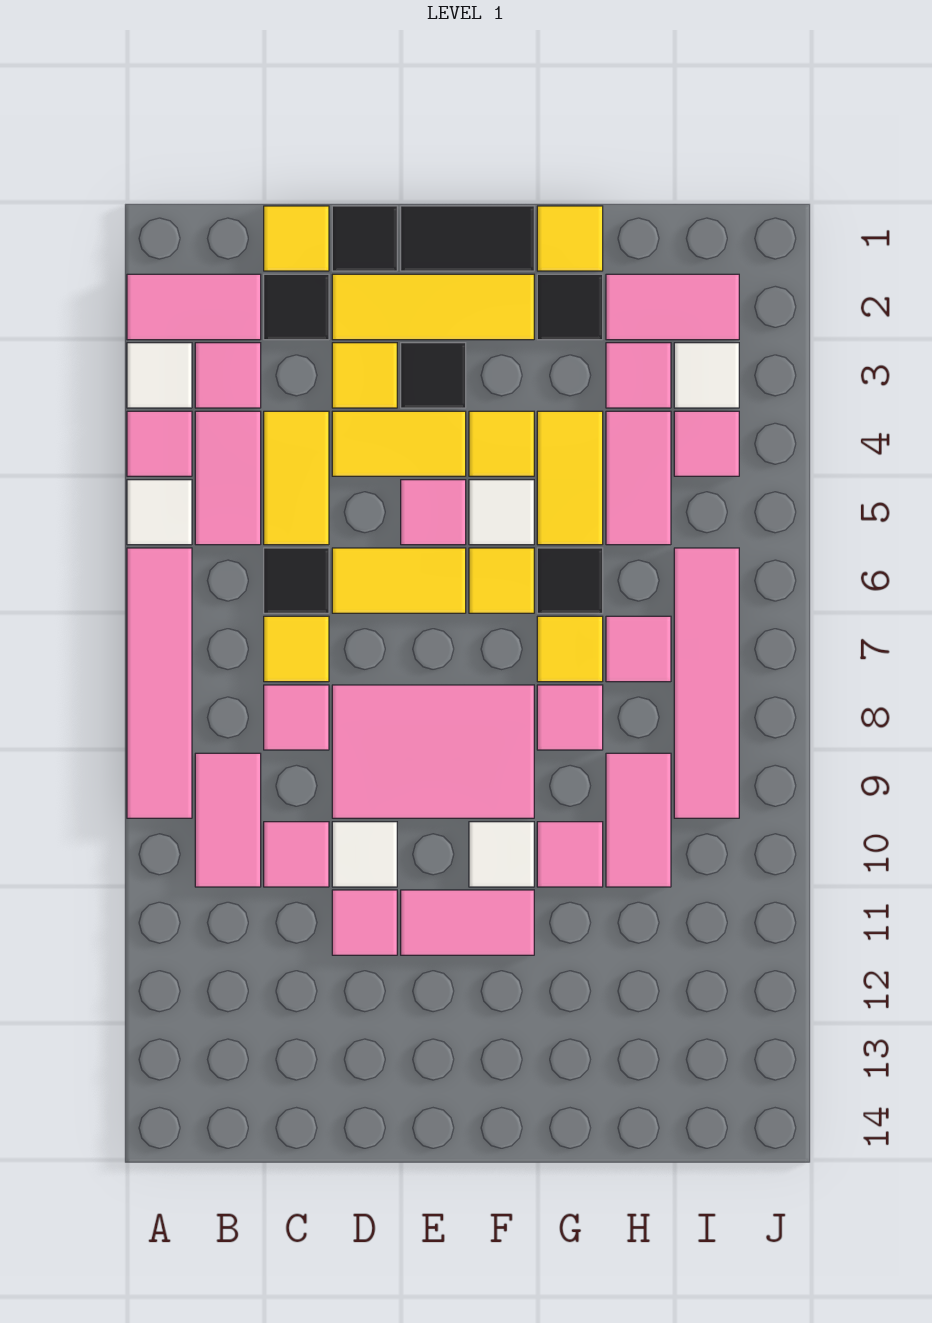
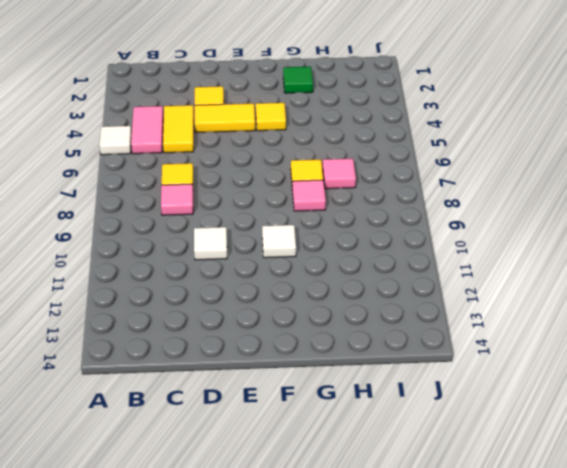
green 1x1 tile [283,67,313,93] -> black 1x1 tile [537,274,603,340]
none -> pink 1x2 tile [127,274,261,340]
none -> white 1x1 tile [127,343,192,408]
none -> pink 1x1 tile [127,411,192,476]
none -> pink 1x4 tile [127,548,192,818]

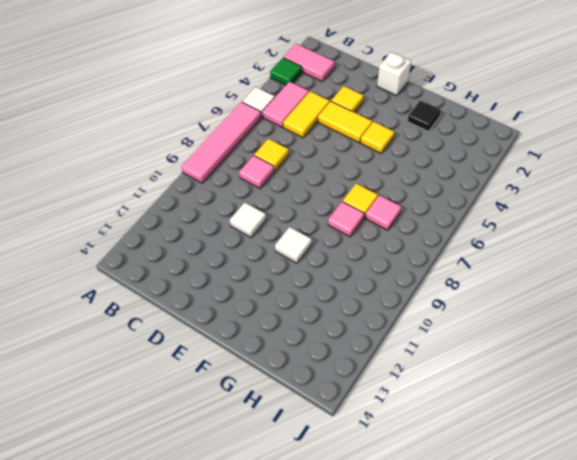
green 1x1 tile [270,58,302,85] -> white 1x1 tile [127,343,192,408]
white 1x1 brick [377,52,411,96] -> black 1x2 tile [401,206,534,271]
none -> pink 1x1 tile [127,411,192,476]
none -> pink 1x1 tile [195,343,261,408]
none -> pink 1x2 tile [195,753,261,887]
none -> yellow 1x1 tile [264,206,329,271]

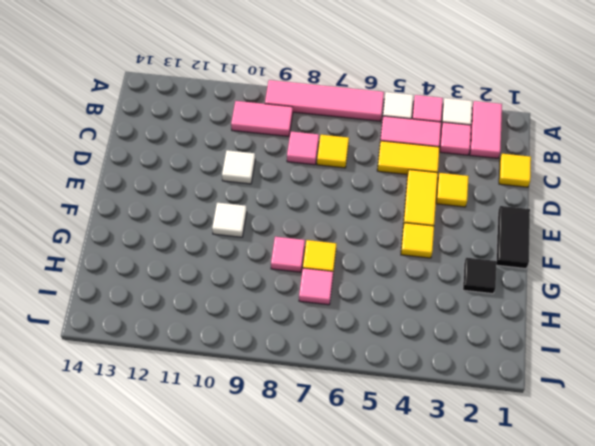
none -> black 1x1 tile [264,274,329,340]
none -> black 1x1 tile [264,548,329,613]
none -> pink 1x1 tile [264,822,329,887]
none -> black 1x1 tile [332,206,397,271]

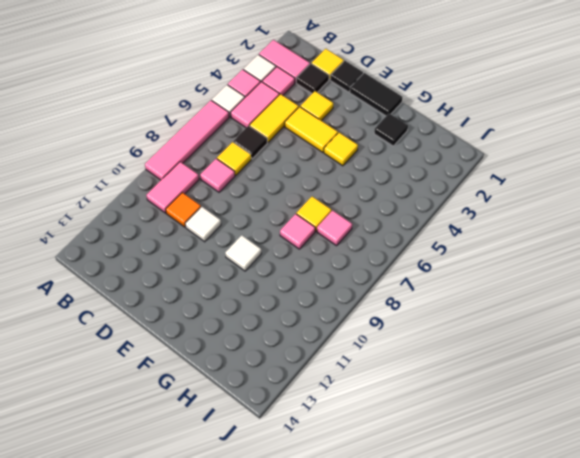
orange 1x1 tile [166,193,201,227] -> pink 1x1 tile [264,822,329,887]
none -> yellow 1x3 tile [332,274,534,340]
none -> yellow 1x2 tile [332,548,466,613]
none -> pink 2x3 tile [332,685,534,818]
none -> pink 1x1 tile [332,890,397,955]

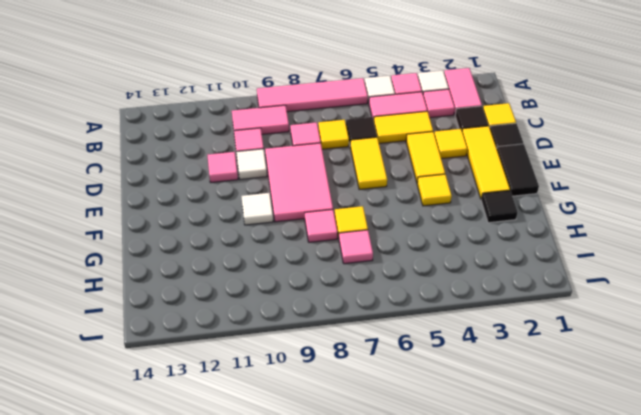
none -> black 1x1 tile [401,343,466,408]
none -> pink 1x1 tile [401,480,466,545]
none -> pink 1x2 tile [401,890,534,955]
none -> white 1x1 tile [469,480,534,545]

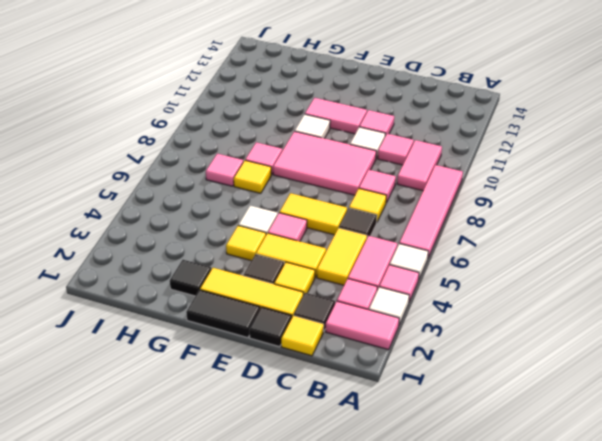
none -> yellow 1x1 tile [469,548,534,613]
none -> yellow 1x1 tile [537,206,603,271]
none -> yellow 1x2 tile [537,411,603,545]
none -> black 1x1 tile [537,548,603,613]

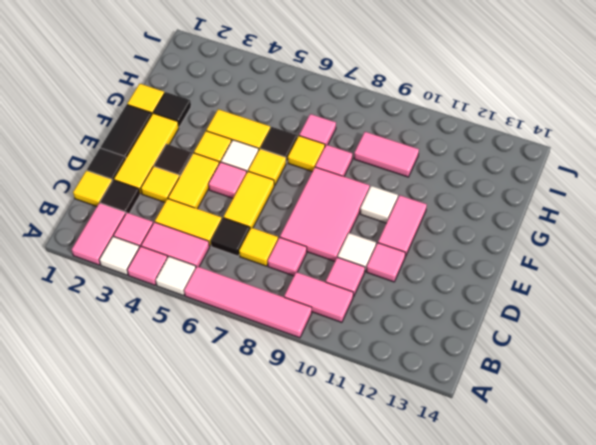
none -> pink 1x1 tile [537,822,603,887]
none -> pink 1x2 tile [606,274,739,340]
none -> pink 1x1 tile [606,343,671,408]
none -> pink 1x2 tile [606,411,671,545]

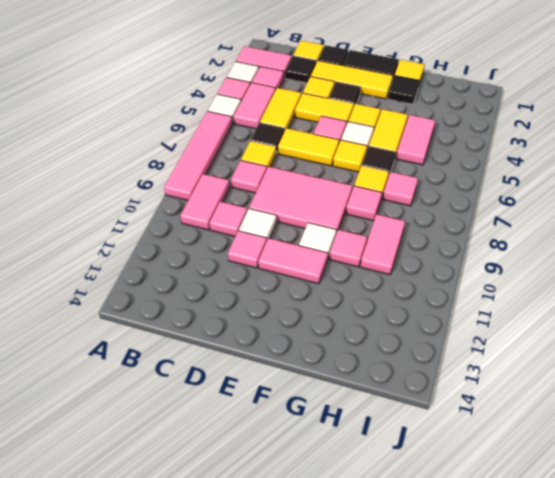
none -> pink 1x2 tile [606,274,739,340]
none -> pink 1x1 tile [606,343,671,408]
none -> white 1x1 tile [674,343,739,408]
none -> pink 1x1 tile [674,411,739,476]

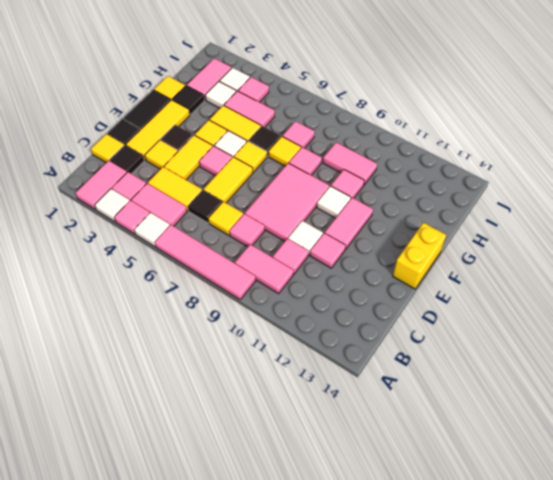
yellow 1x2 brick [393,223,446,289] -> none
white 1x1 tile [205,81,236,108] -> pink 1x1 tile [606,343,671,408]
none -> pink 1x4 tile [674,548,739,818]

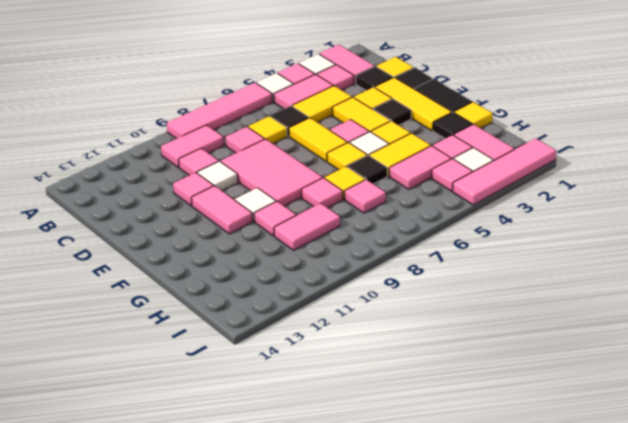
pink 1x4 tile [453,138,556,205] -> pink 1x4 tile moved to [674,548,739,818]

